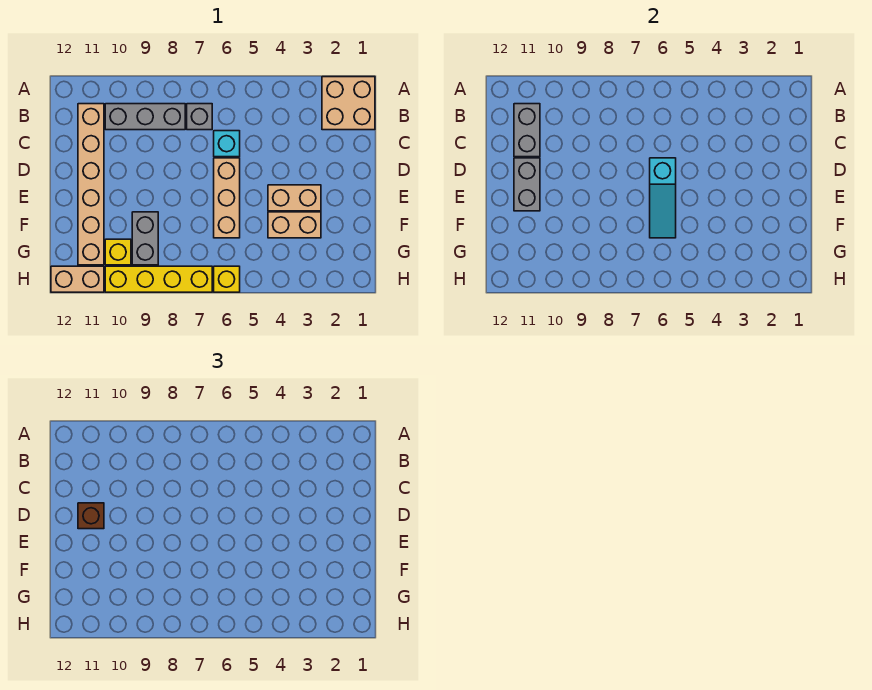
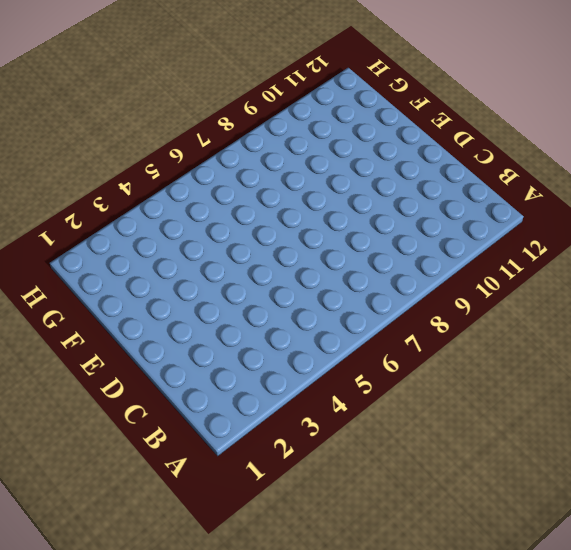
none -> tan 2x2 brick [322,77,375,130]
none -> grey 1x1 brick [187,104,212,130]
none -> grey 1x3 brick [105,104,185,130]

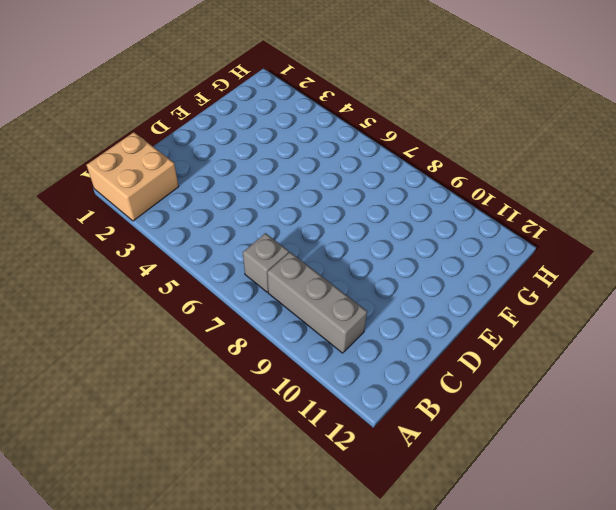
none -> tan 1x6 brick [78,104,104,265]
none -> cyan 1x1 brick [214,131,240,157]
none -> tan 1x3 brick [214,158,240,238]

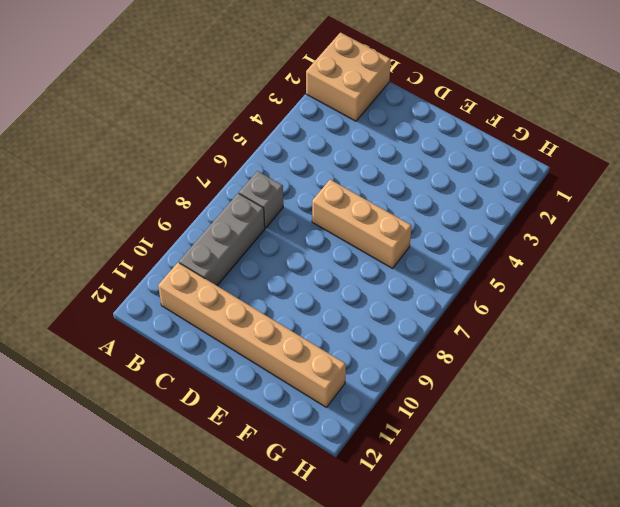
none -> cyan 1x1 brick [214,131,240,157]
none -> tan 1x2 brick [268,185,321,211]
none -> tan 1x2 brick [268,212,321,238]

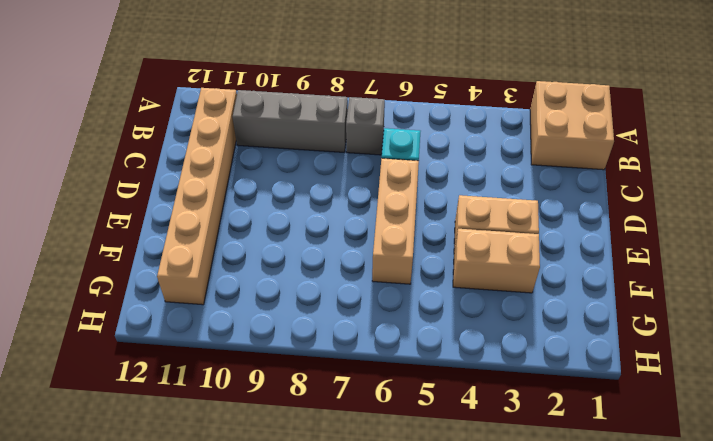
none -> grey 1x2 brick [132,212,158,265]
none -> yellow 1x1 brick [105,239,131,265]
none -> yellow 1x1 brick [214,266,240,292]

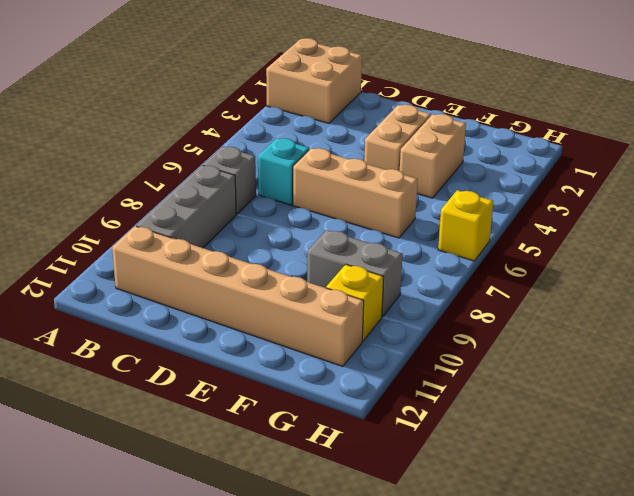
none -> yellow 1x4 brick [105,266,212,292]
none -> tan 1x2 brick [51,266,104,292]
none -> grey 1x2 brick [514,104,540,157]

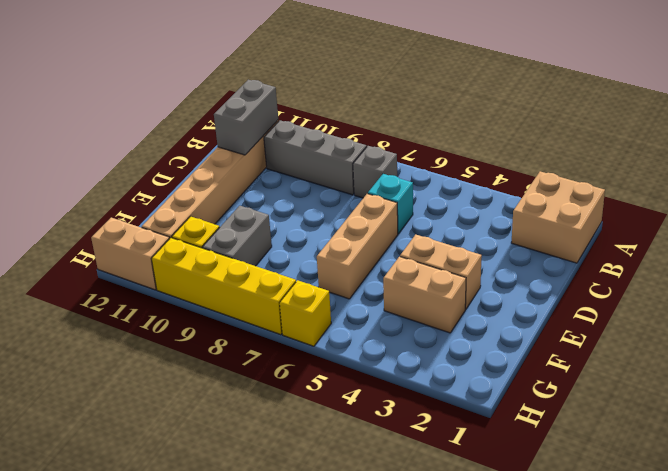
none -> cyan 1x3 slope [650,158,676,238]
none -> grey 1x2 brick [514,158,540,211]
none -> brown 1x1 brick [78,503,104,529]

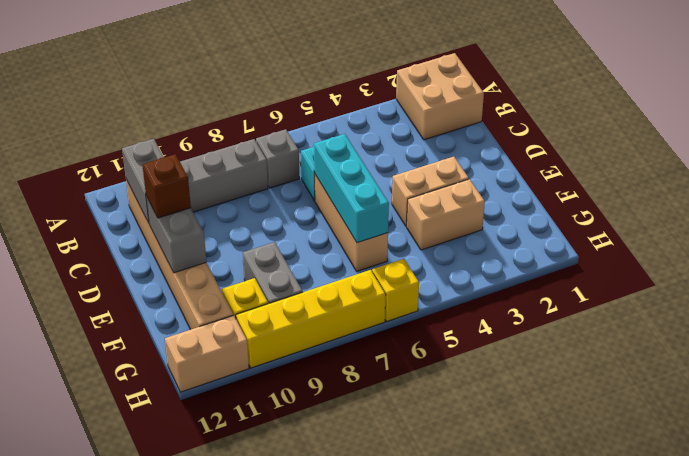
cyan 1x3 brick [314,134,389,243] -> cyan 1x3 slope [650,158,676,238]

